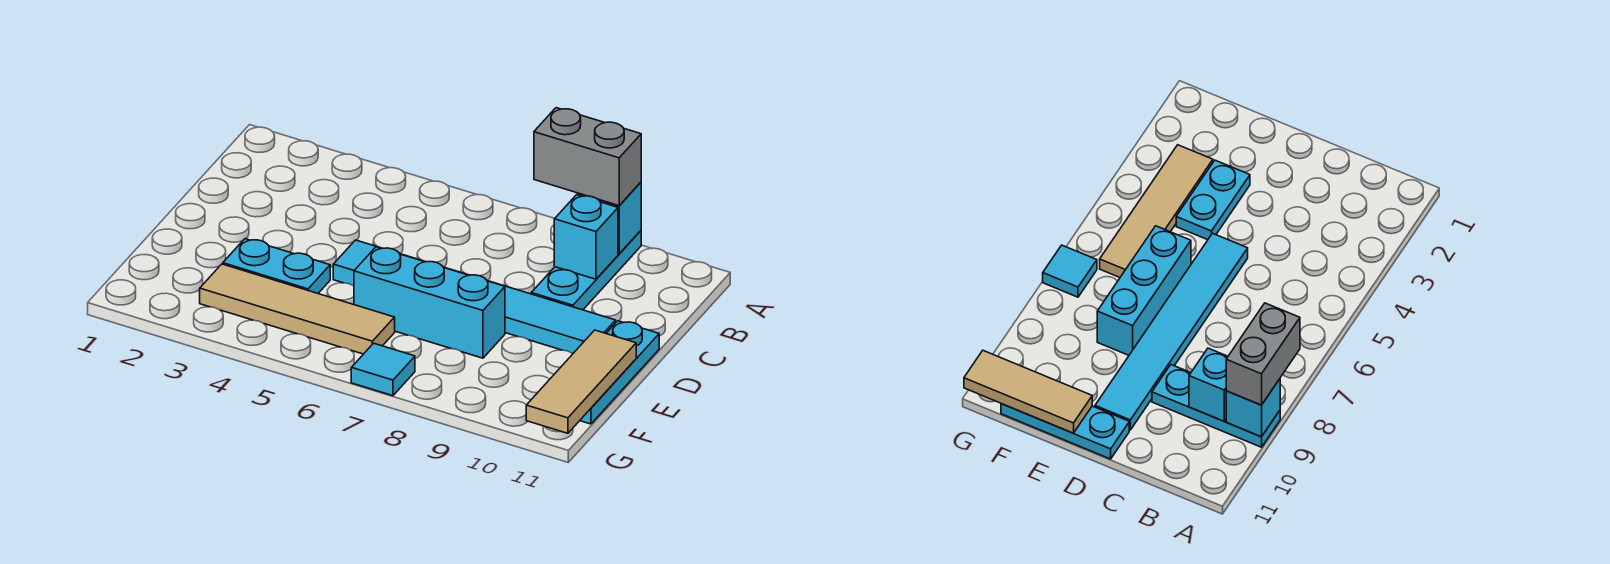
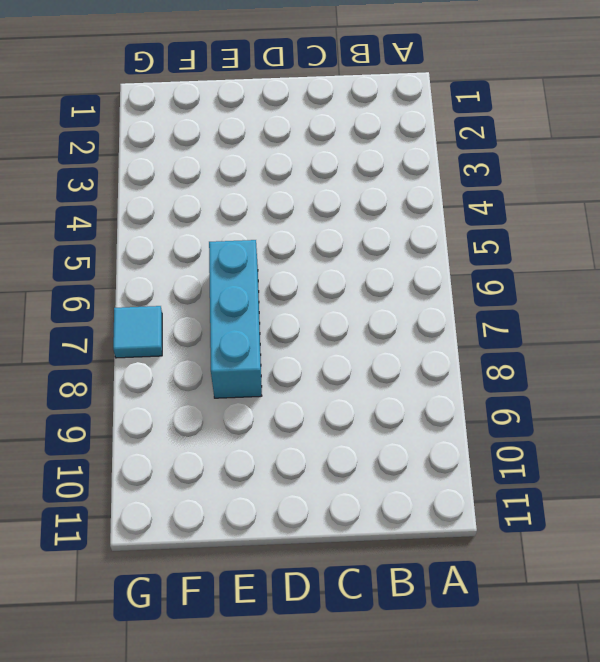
none -> cyan 1x3 plate [531,231,641,310]
none -> cyan 1x6 tile [333,240,616,353]

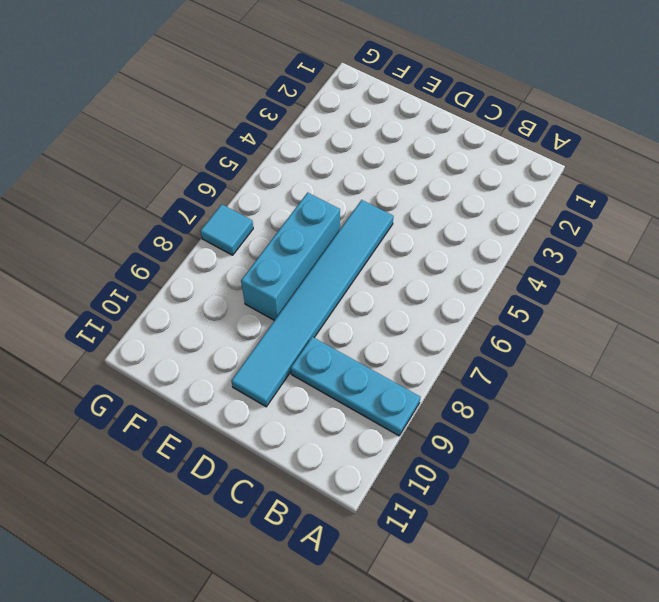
none -> cyan 1x3 plate [580,321,659,424]
none -> cyan 1x2 plate [223,239,330,293]

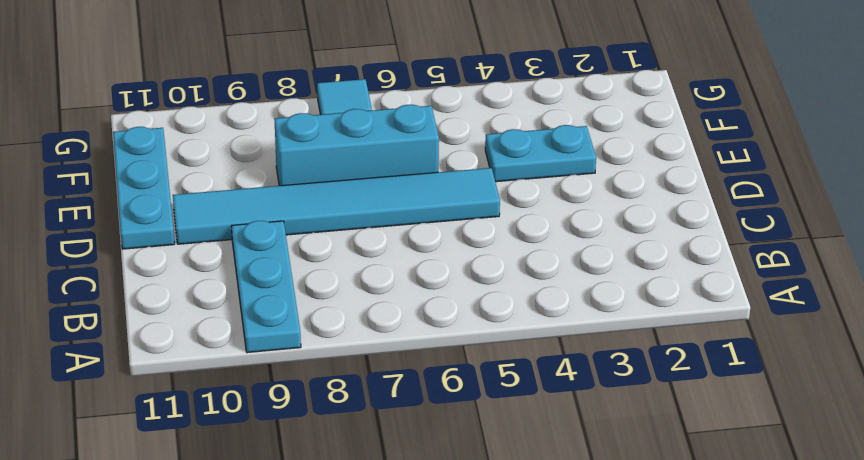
none -> tan 1x4 tile [200,264,395,354]
none -> cyan 1x1 brick [578,182,641,254]

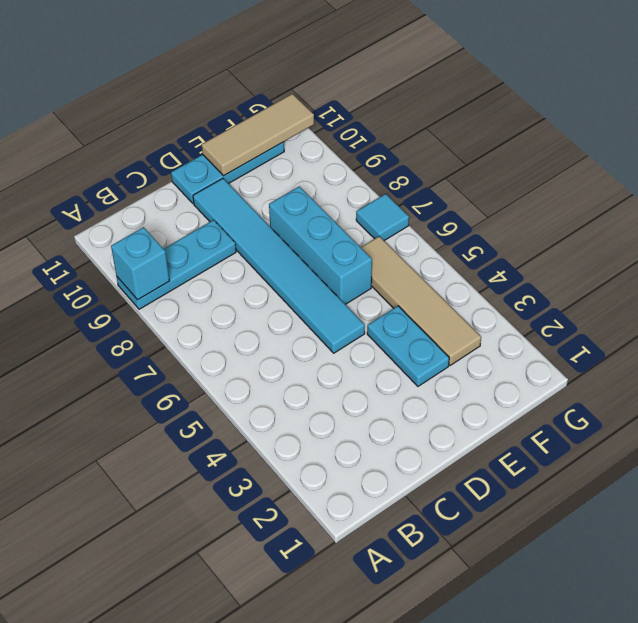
none -> cyan 1x1 brick [554,195,618,279]
none -> grey 1x2 brick [534,108,641,206]

